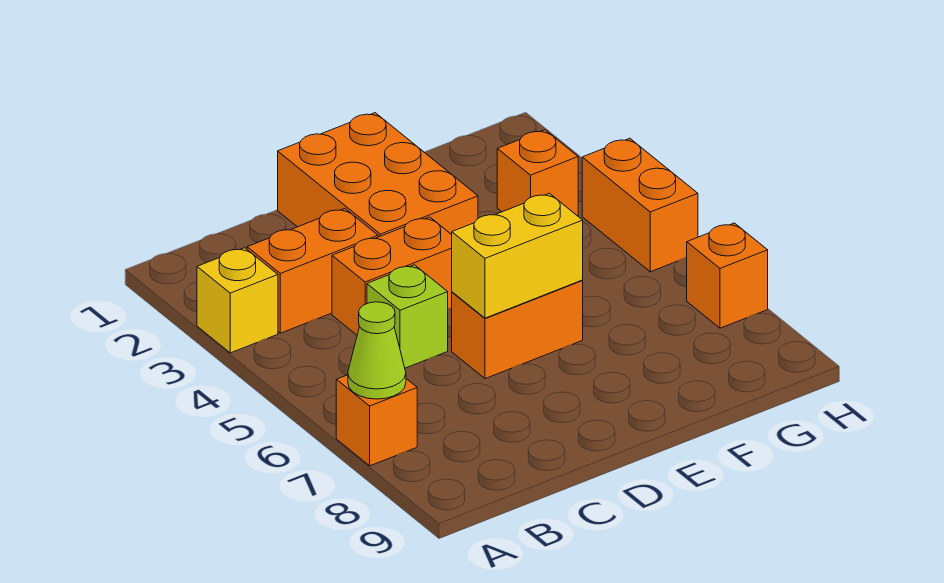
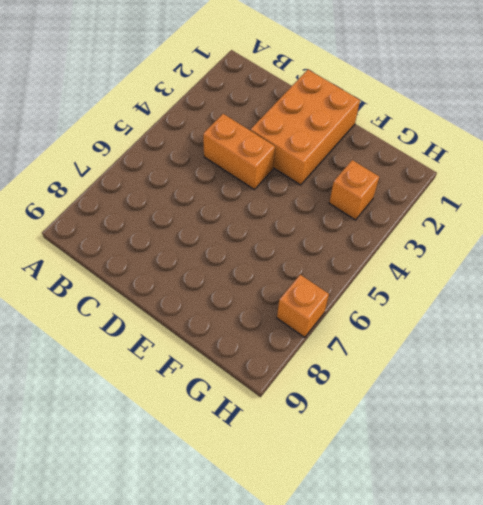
none -> yellow 1x1 brick [197,248,278,353]
none -> orange 1x1 brick [336,375,417,466]
none -> orange 1x2 brick [247,208,378,333]

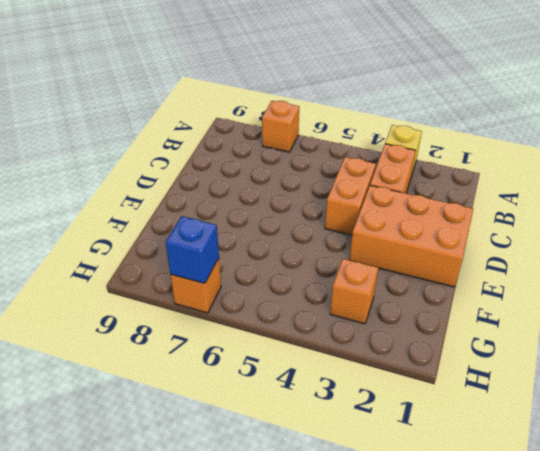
blue 1x1 brick [166,216,219,283] -> none
none -> lime 1x1 brick [367,265,448,368]
none -> orange 1x2 brick [452,280,583,379]
none -> orange 1x2 brick [582,138,698,272]

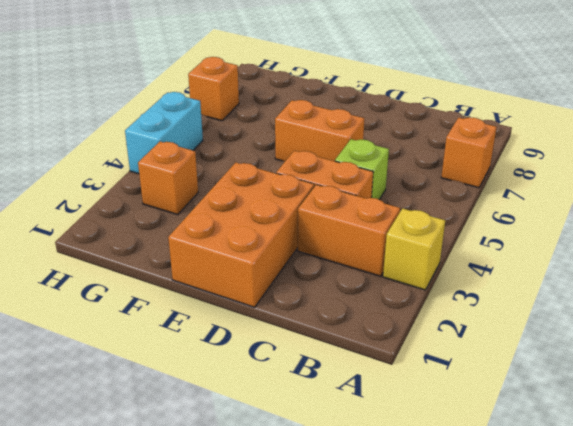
cyan 1x2 brick [125,92,203,174] -> orange 1x2 brick [582,138,698,272]
none -> lime 1x1 cone [348,302,406,399]
none -> yellow 1x2 brick [452,193,583,318]

